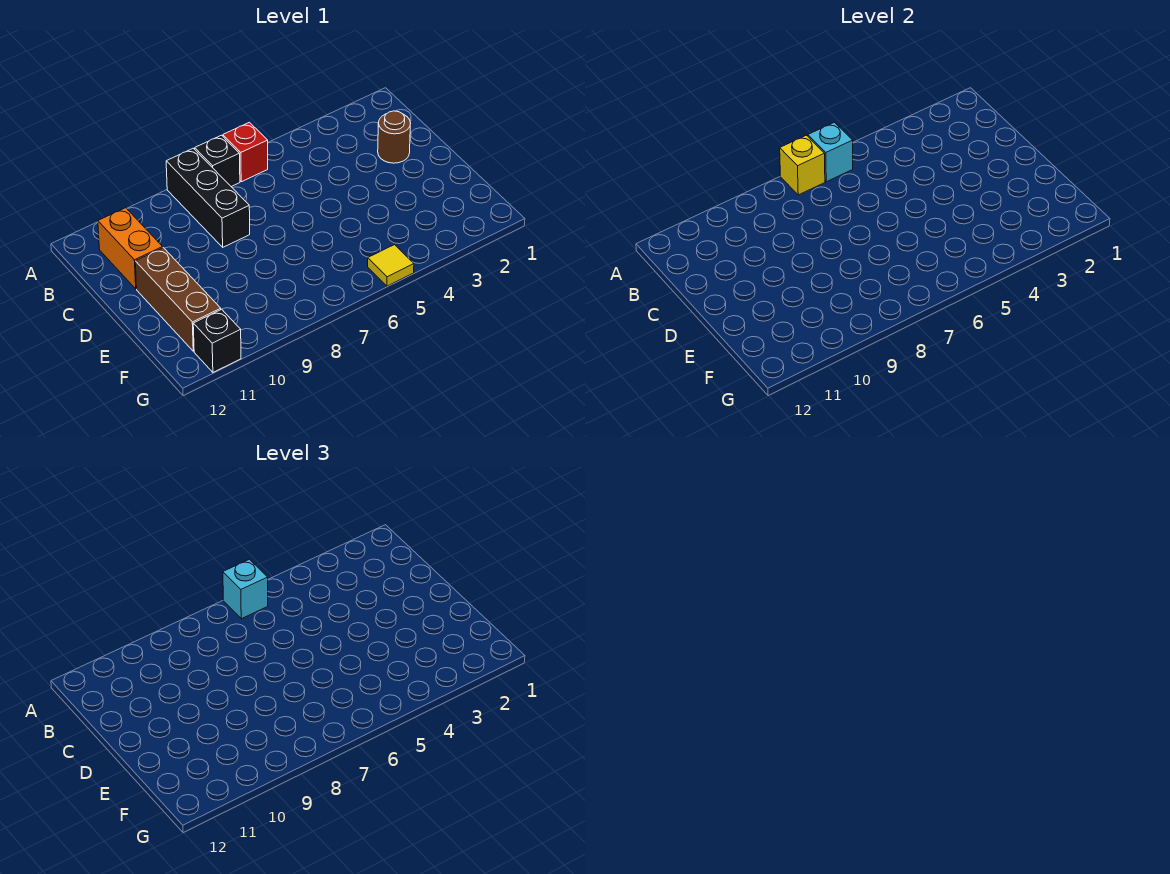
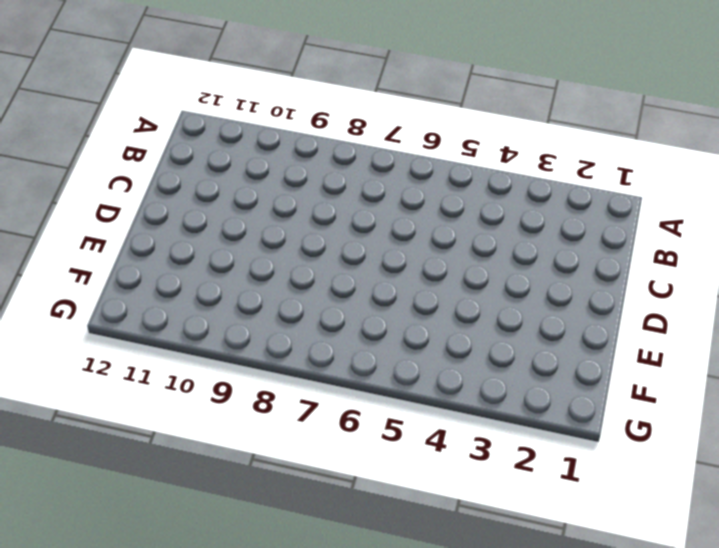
none -> red 1x1 brick [223,122,268,182]
none -> black 1x1 brick [195,135,240,187]

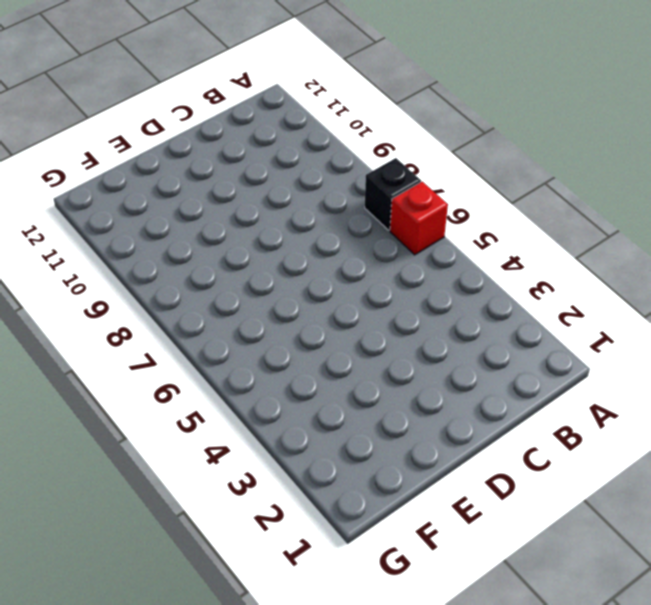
none -> black 1x3 brick [166,148,250,247]
none -> orange 1x2 brick [98,208,163,289]

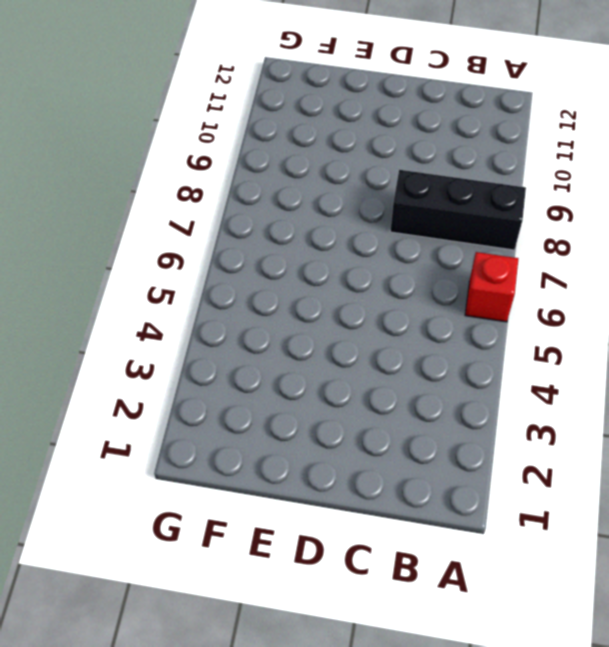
none -> black 1x1 brick [195,135,240,187]
none -> orange 1x2 brick [98,208,163,289]

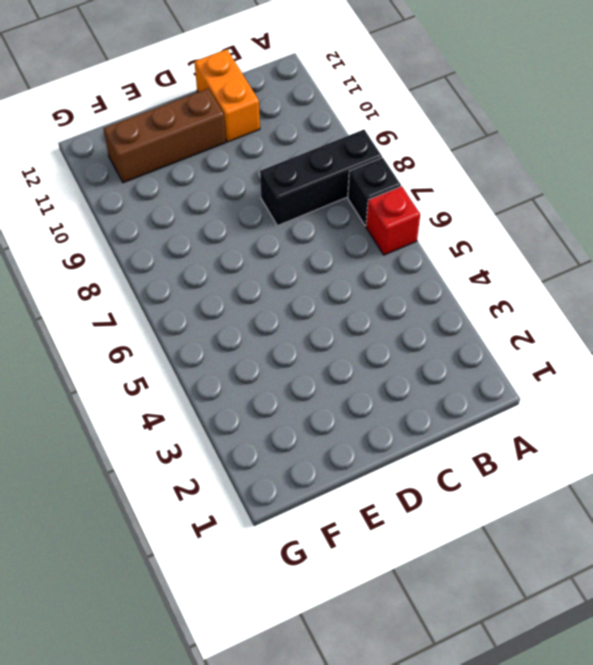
orange 1x2 brick [194,49,260,142] -> orange 1x2 brick turned to [98,208,163,289]
none -> brown 1x1 round brick [378,111,410,163]
none -> yellow 1x1 tile [368,245,414,286]

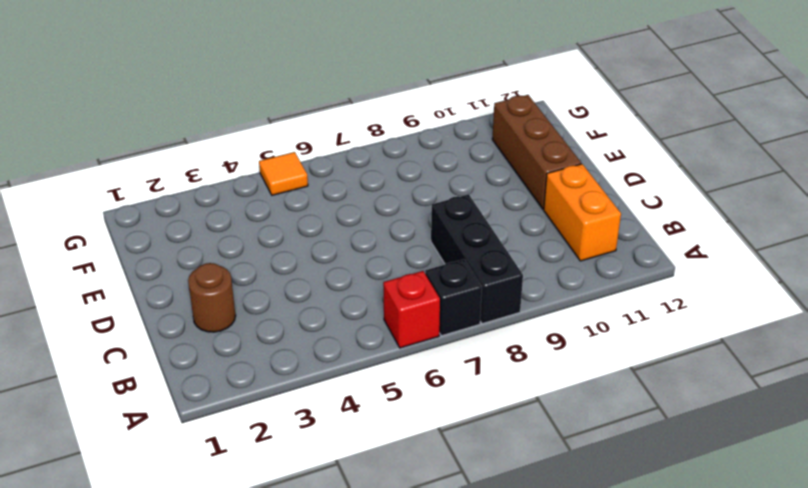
orange 1x1 tile [259,152,308,195] -> yellow 1x1 tile [368,245,414,286]
none -> black 1x1 brick [193,309,241,372]
none -> cyan 1x1 brick [808,122,853,182]

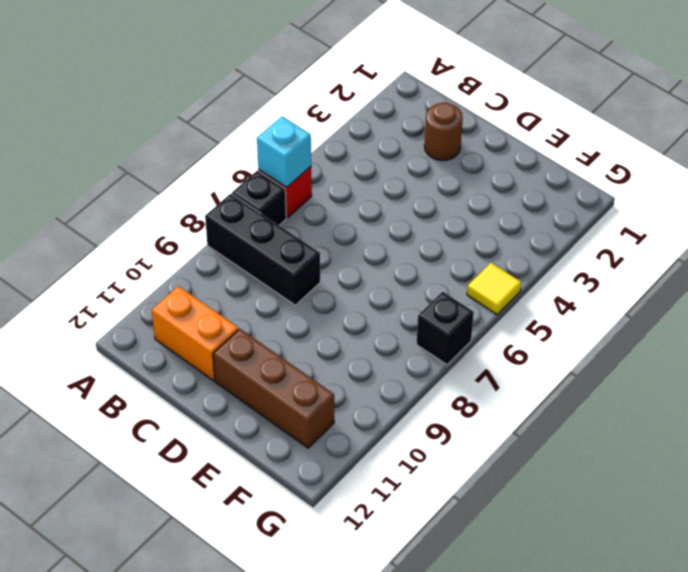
black 1x1 brick [417,292,474,365] -> black 1x1 brick moved to [193,309,241,372]
none -> yellow 1x1 brick [780,135,825,195]
none -> cyan 1x1 brick [223,559,268,619]

